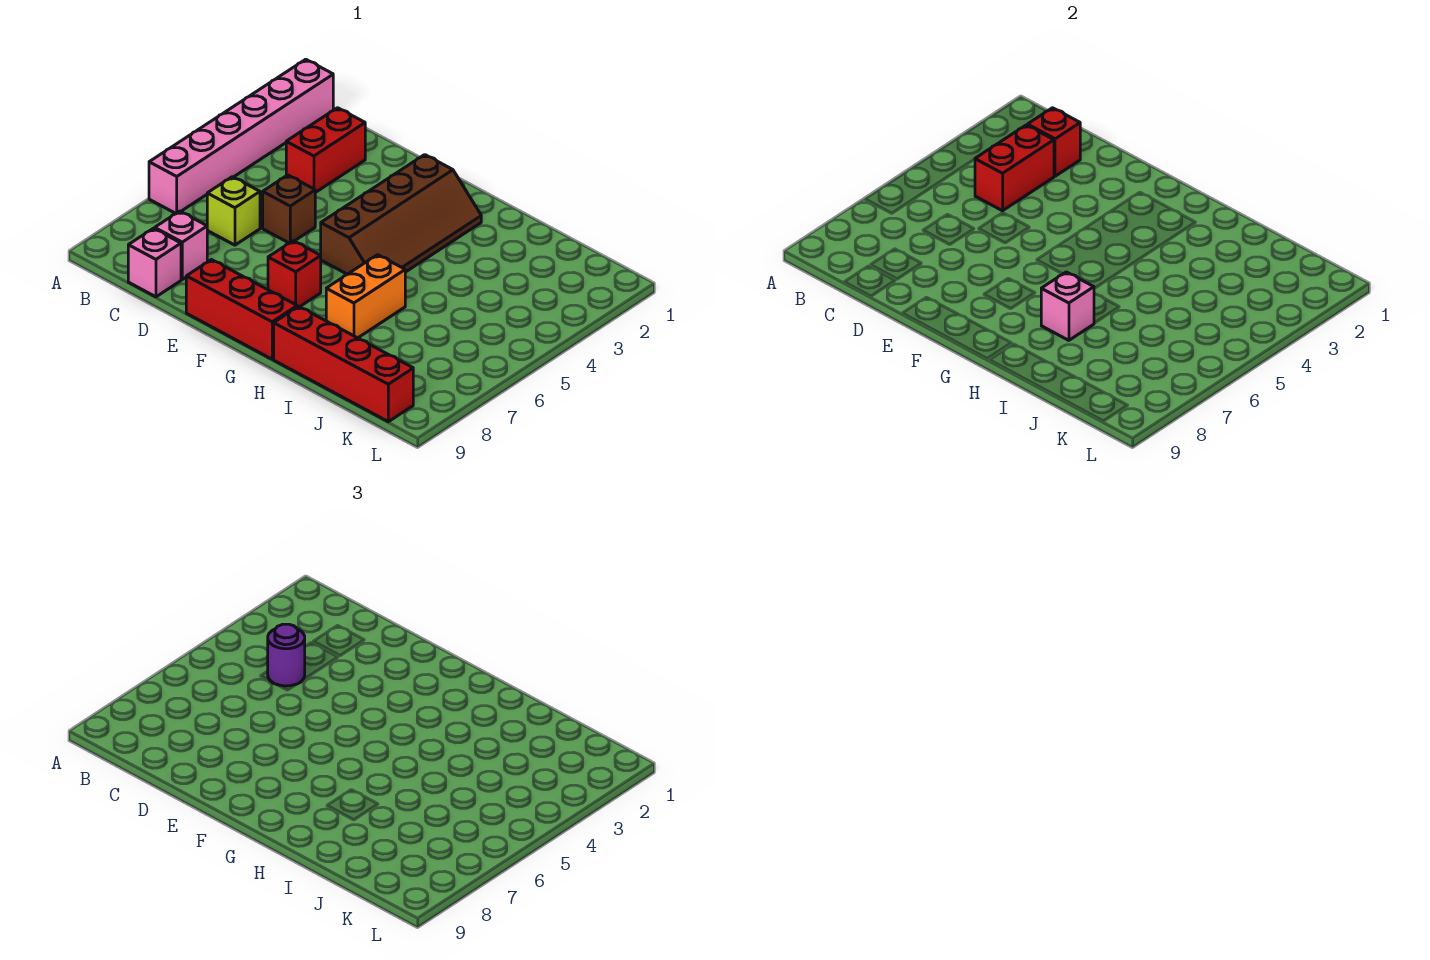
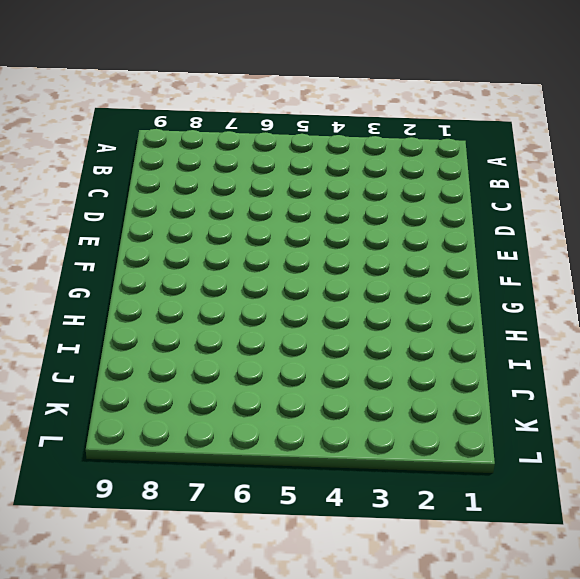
none -> pink 1x6 brick [149,59,333,214]
none -> red 1x2 brick [286,108,365,193]
none -> lime 1x1 brick [207,177,260,245]

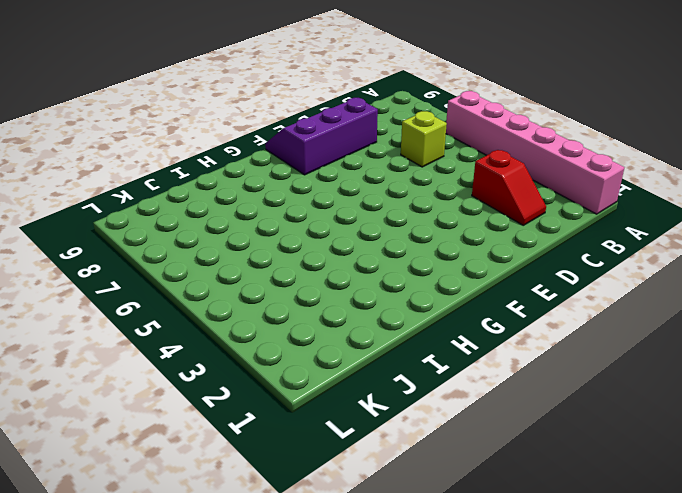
red 1x2 slope [472,150,546,225] -> red 1x2 brick [286,108,365,193]
purple 2x3 slope [265,98,378,175] -> red 1x3 brick [186,260,297,359]
none -> pink 1x1 brick [155,211,207,279]
none -> pink 1x1 brick [128,228,181,297]
none -> brown 1x1 brick [263,175,315,243]

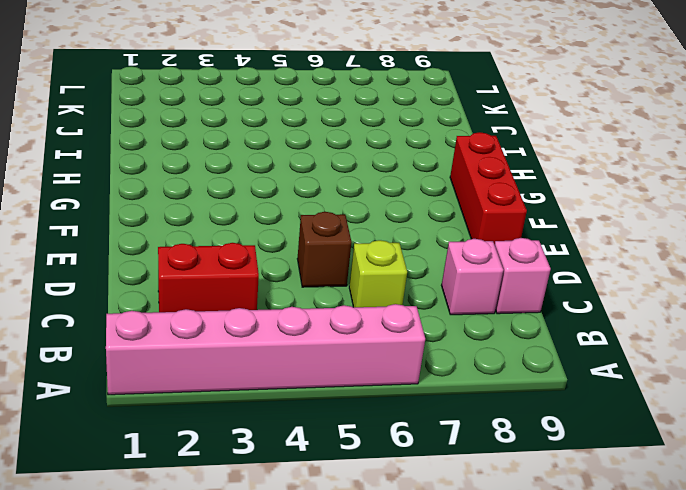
none -> brown 2x4 slope [321,155,481,274]
none -> red 1x1 brick [268,241,321,307]
none -> orange 1x2 brick [326,255,405,338]

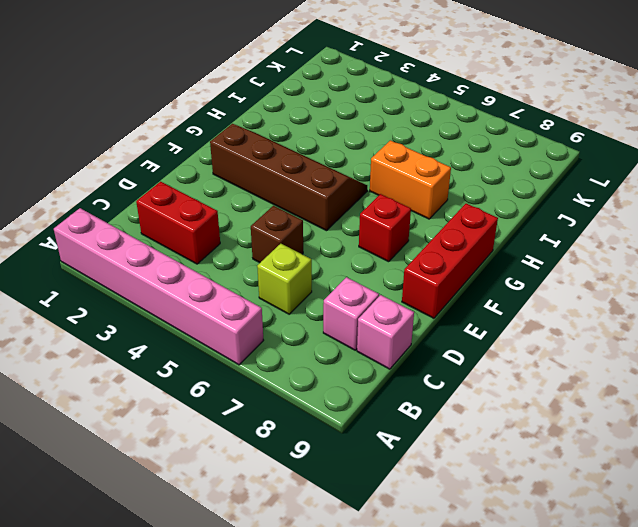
none -> red 1x4 brick [274,306,413,422]
none -> red 1x1 brick [1028,108,1080,176]
none -> red 1x2 brick [975,125,1054,211]

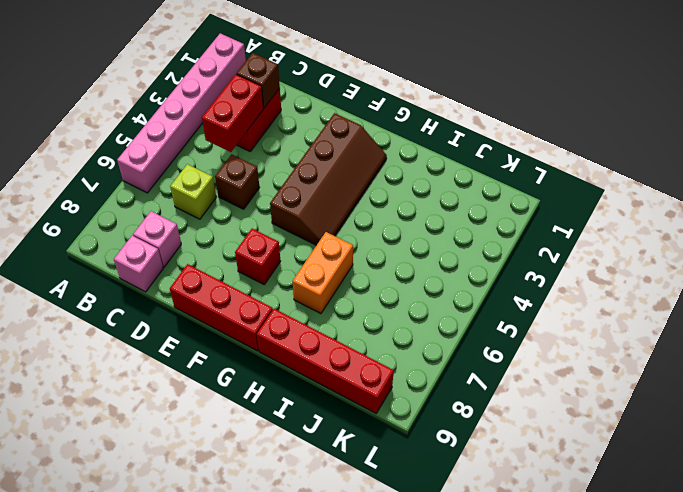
brown 1x1 brick [237,53,280,108] -> red 1x1 brick [1028,108,1080,176]
none -> pink 1x1 brick [1041,272,1094,340]
none -> purple 1x1 round brick [268,624,305,686]

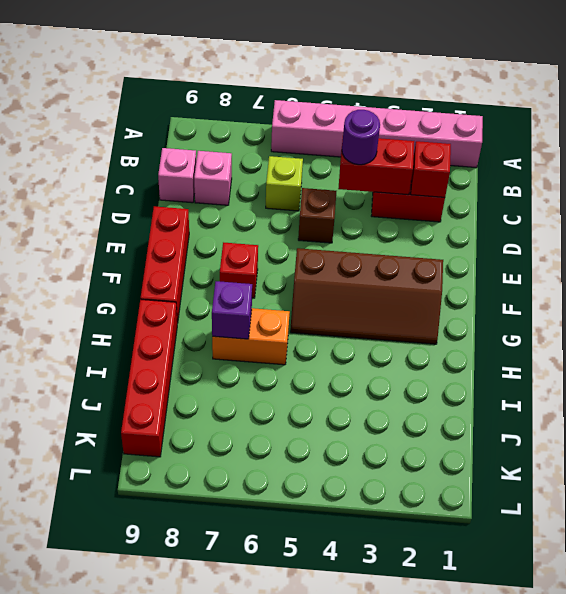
purple 1x1 brick [212,281,252,339] -> pink 1x1 brick [1041,272,1094,340]

